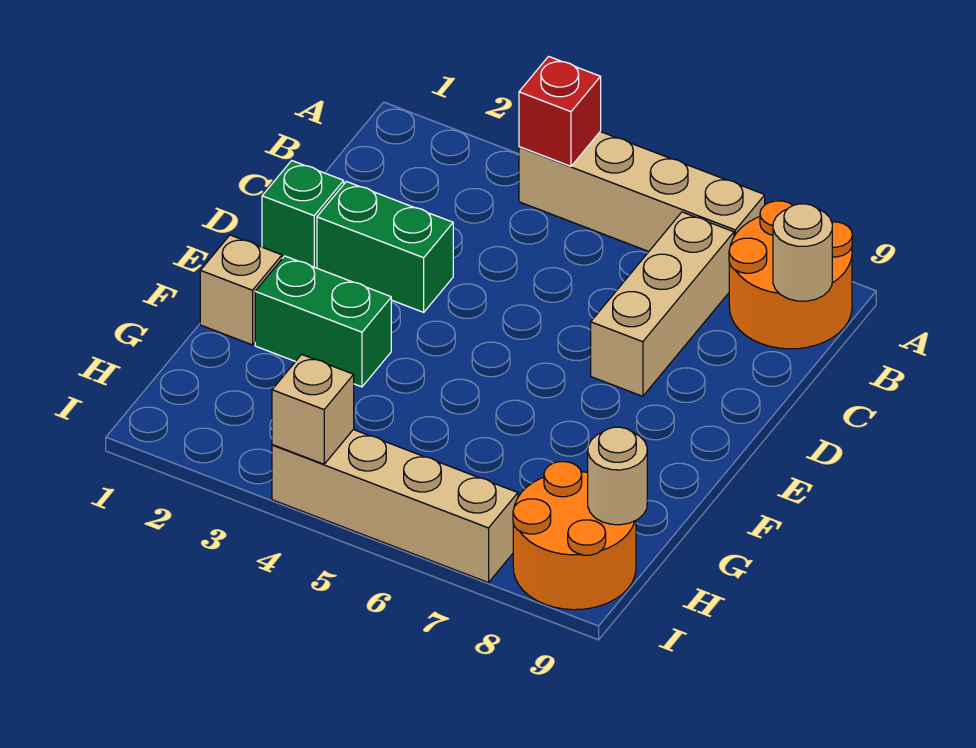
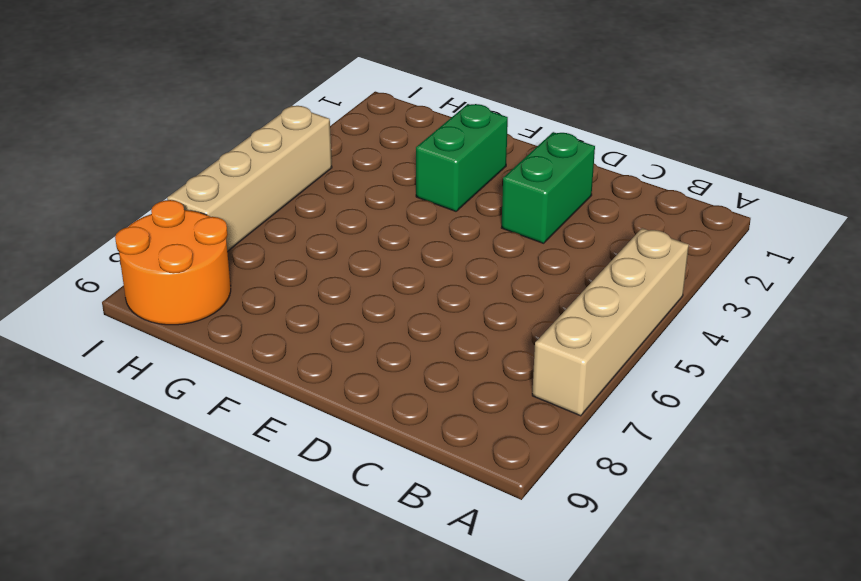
none -> orange 2x2 round brick [729,201,852,349]
none -> tan 1x3 brick [591,212,734,396]
none -> green 1x1 brick [262,161,344,268]

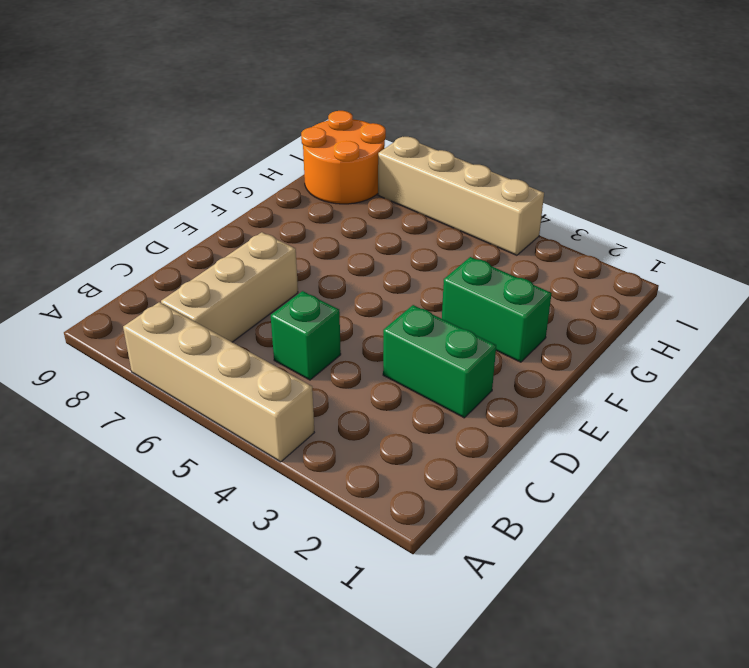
green 1x1 brick [271,291,341,380] -> green 1x1 brick moved to [262,161,344,268]
none -> orange 2x2 round brick [729,201,852,349]
none -> tan 1x1 brick [200,235,282,345]
none -> red 1x1 brick [519,57,601,166]

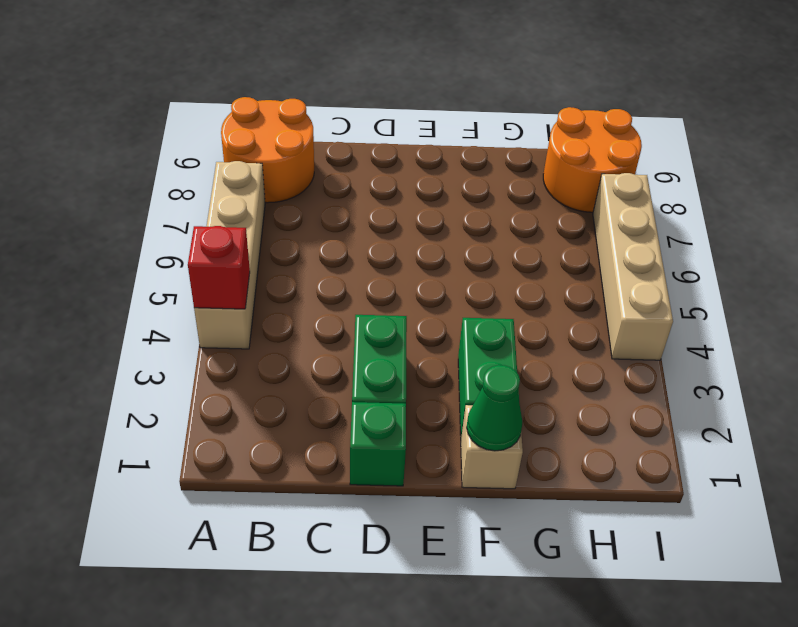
green 1x1 cone [466,365,522,451] -> none
none -> tan 1x3 brick [591,212,734,396]
none -> tan 1x1 round brick [773,204,832,301]
none -> tan 1x1 round brick [588,427,647,525]

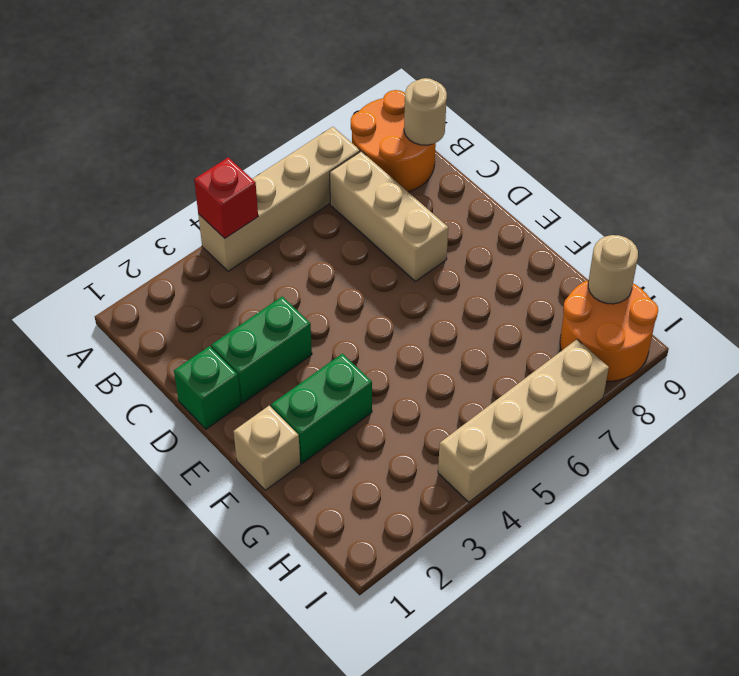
none -> tan 1x1 brick [272,354,354,464]

